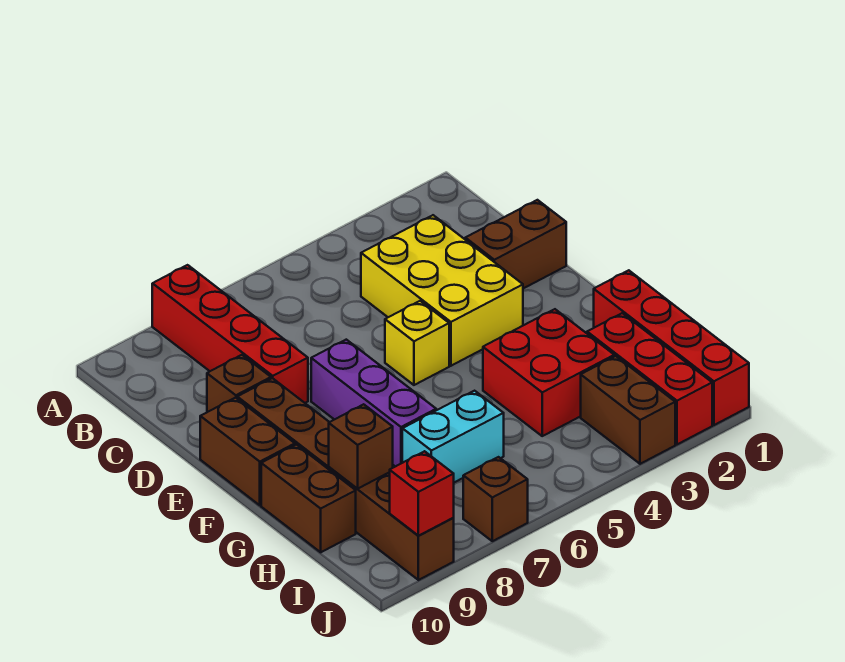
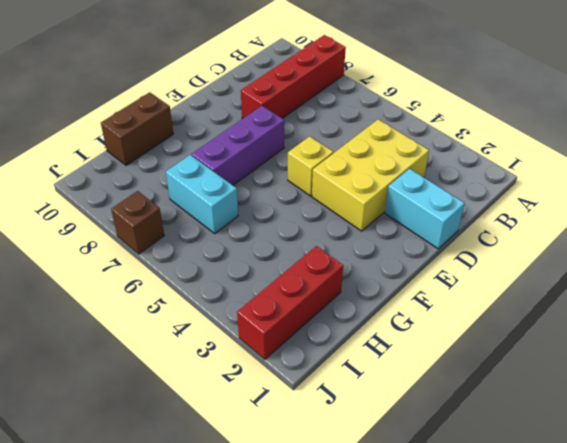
cyan 1x2 brick [385,169,465,249] -> brown 1x2 brick [465,200,566,289]
none -> brown 1x1 brick [207,355,271,412]
none -> brown 1x6 brick [237,378,454,580]
none -> brown 1x2 brick [200,398,295,505]

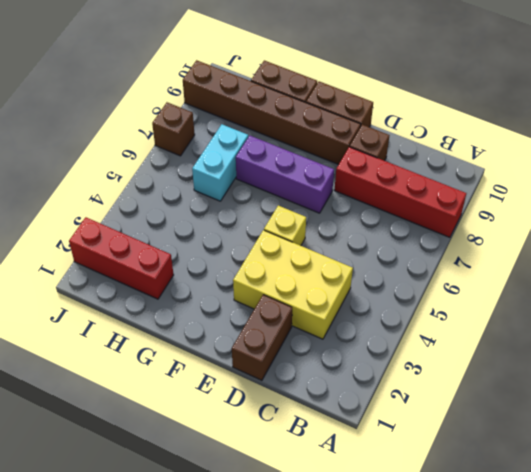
none -> red 1x4 brick [594,270,749,425]
none -> red 2x2 brick [483,309,614,436]
none -> brown 1x2 brick [581,356,675,464]

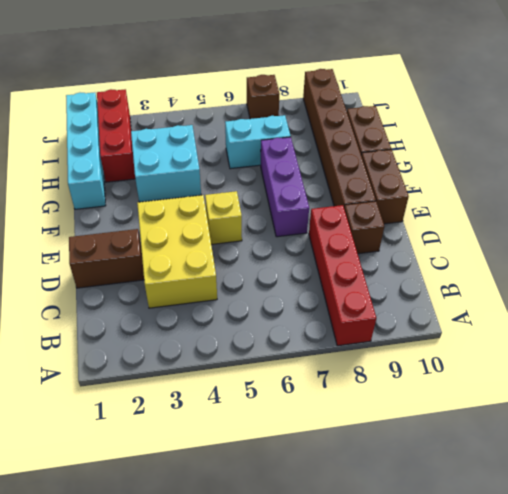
cyan 1x4 brick [66,92,106,209] -> red 1x4 brick [594,270,749,425]
cyan 2x2 brick [131,125,201,202] -> red 2x2 brick [483,309,614,436]
none -> brown 1x2 brick [581,356,675,464]
none -> brown 1x1 brick [329,404,393,489]
none -> red 1x1 brick [390,451,454,536]

